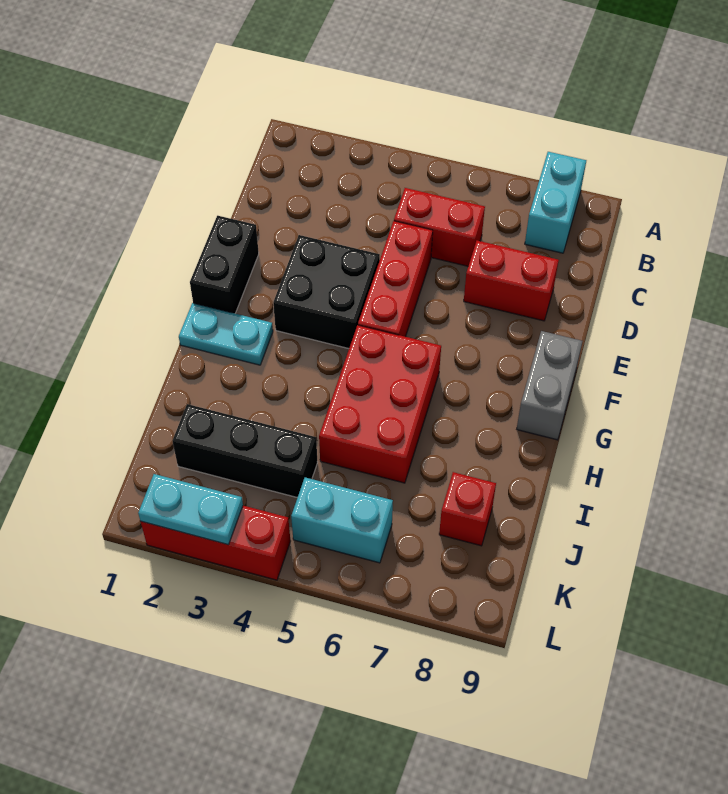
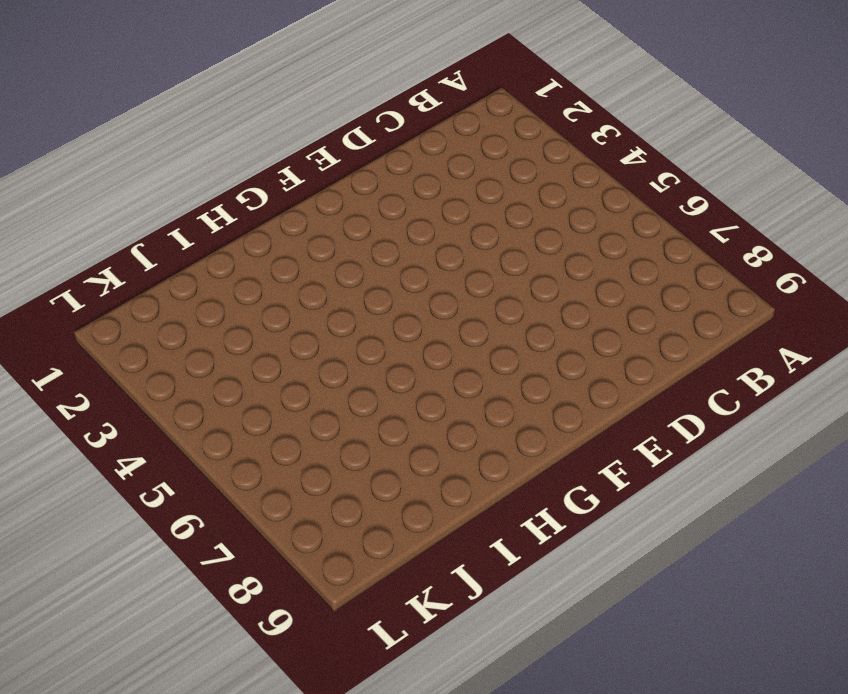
none -> cyan 1x2 brick [525,152,586,253]
none -> red 1x2 brick [394,188,485,266]
none -> red 1x3 brick [358,221,433,337]

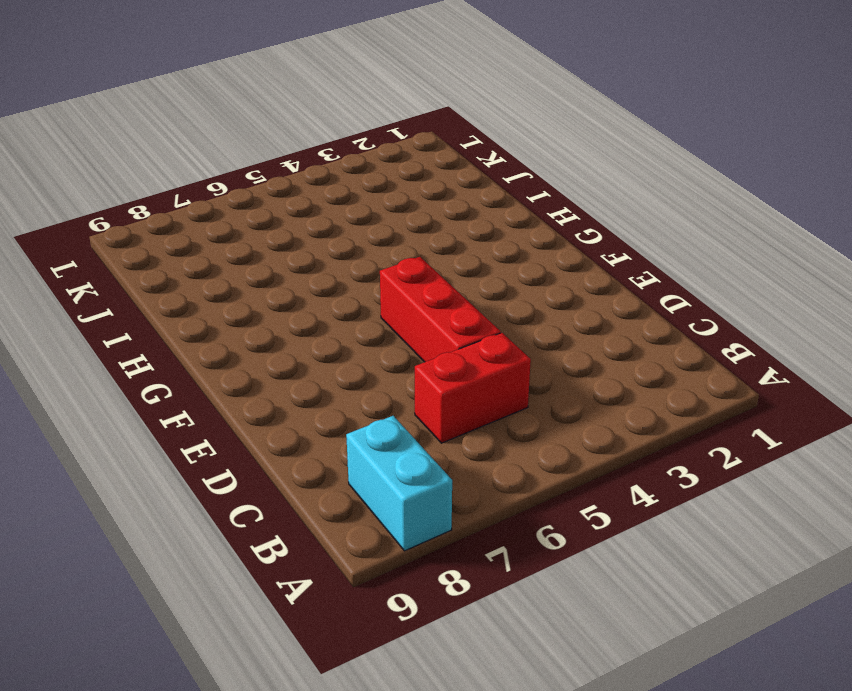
none -> red 1x2 brick [464,241,559,321]
none -> black 1x2 brick [190,216,259,313]
none -> black 2x2 brick [273,235,380,349]

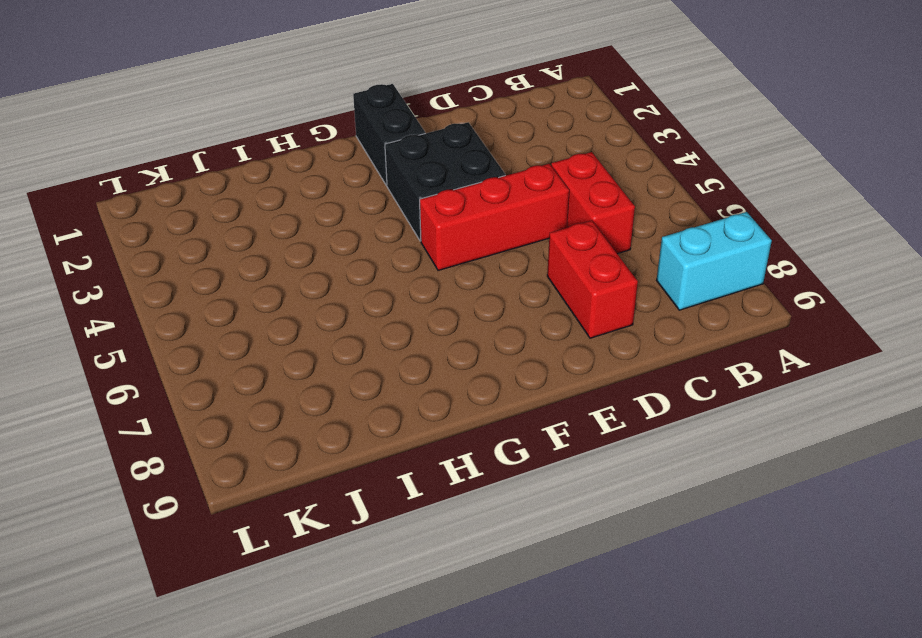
black 1x2 brick [353,84,425,186] -> black 1x2 brick turned to [190,216,259,313]
none -> grey 1x2 brick [517,331,583,440]
none -> cyan 1x2 plate [179,303,273,365]
none -> red 2x3 brick [319,325,441,483]

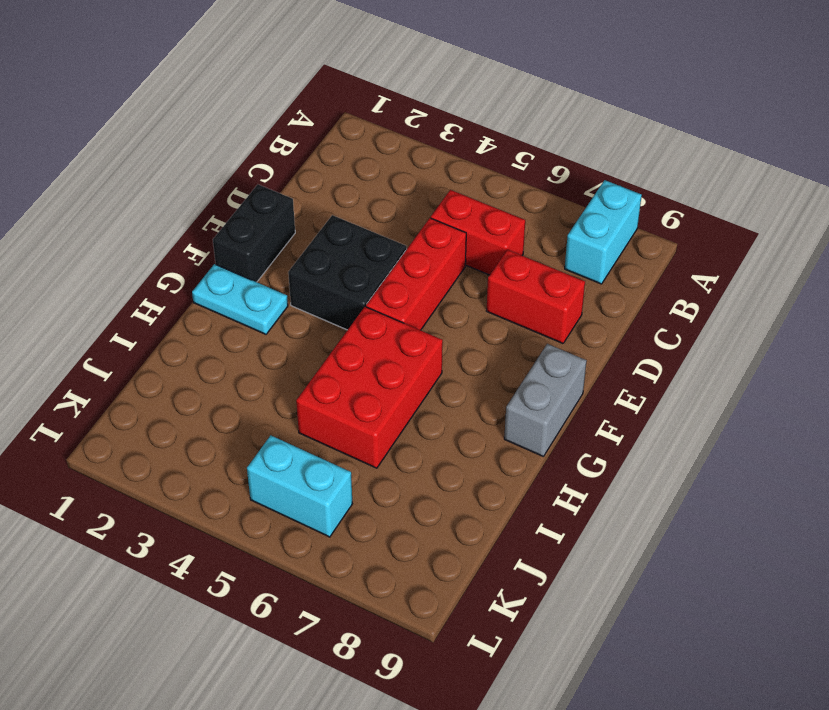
none -> black 1x3 brick [172,404,318,498]
none -> red 1x1 brick [439,472,496,546]
none -> red 1x3 brick [141,506,290,580]

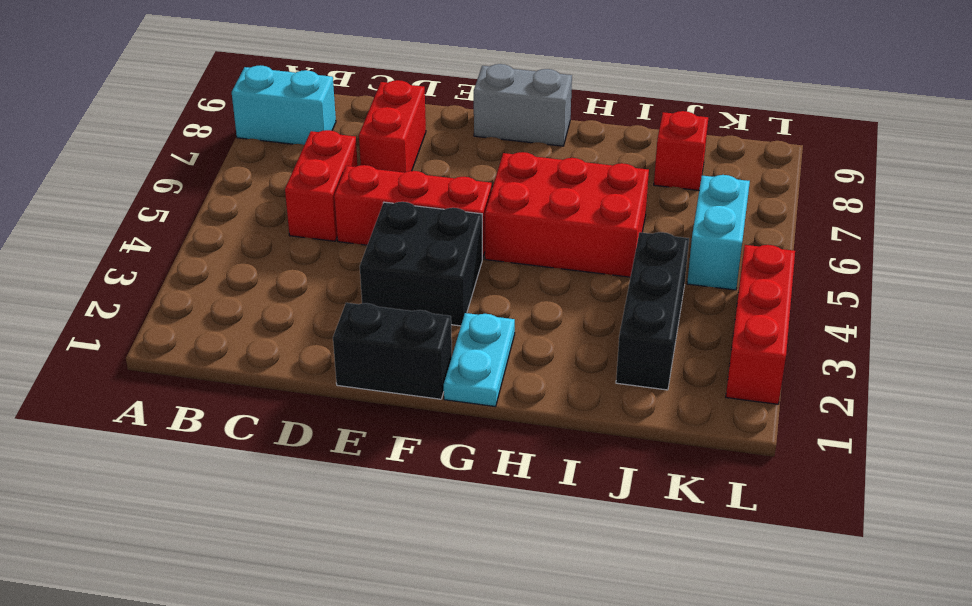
none -> cyan 1x2 plate [138,474,243,545]

